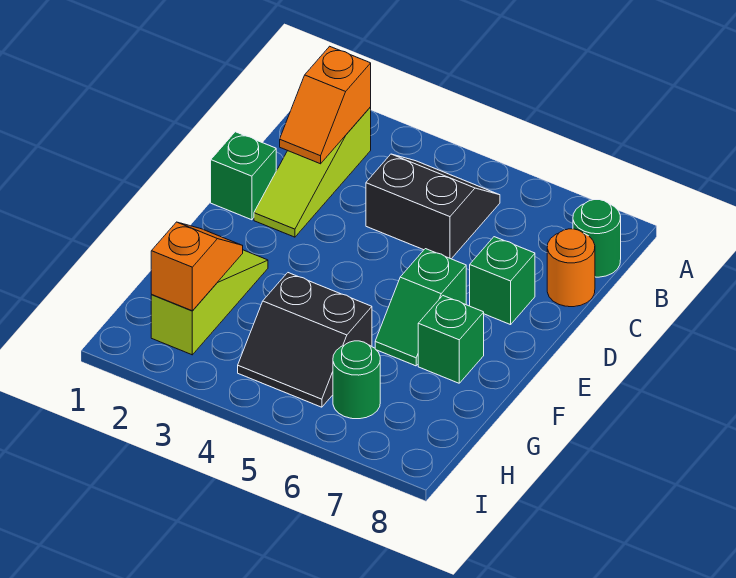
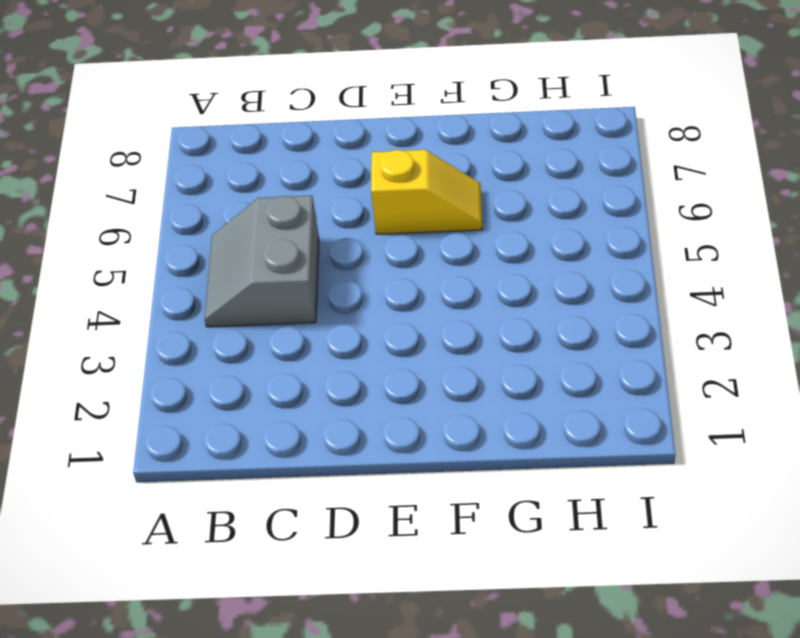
grey 2x2 slope [204,196,319,327] -> black 2x2 slope [366,154,500,259]
yellow 1x2 slope [371,150,482,234] -> green 1x2 slope [375,249,466,366]
none -> lime 1x3 slope [254,107,371,237]
none -> green 1x1 round brick [573,200,621,277]
none -> orange 1x1 round brick [547,229,595,307]

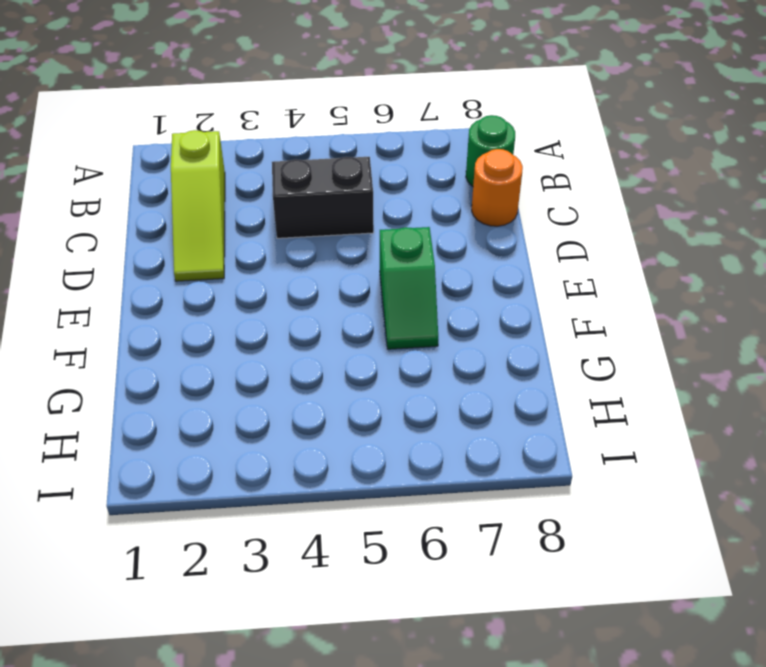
none -> green 1x1 brick [211,132,276,220]
none -> green 1x1 brick [470,237,535,325]
none -> lime 1x3 slope [151,250,268,355]

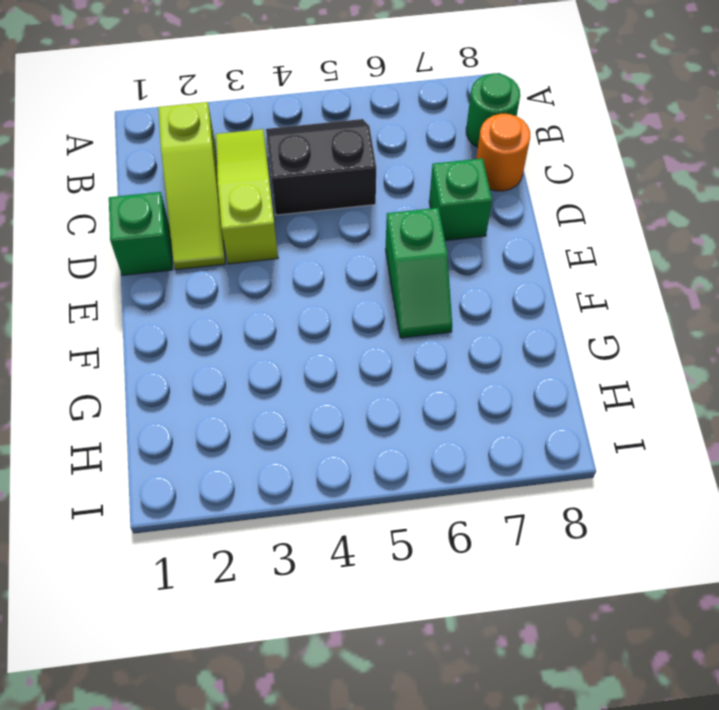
lime 1x3 slope [216,129,278,264] -> lime 1x3 slope moved to [151,250,268,355]
none -> green 1x1 brick [418,296,484,383]
none -> black 2x2 slope [238,273,372,407]
none -> green 1x1 round brick [333,341,380,419]

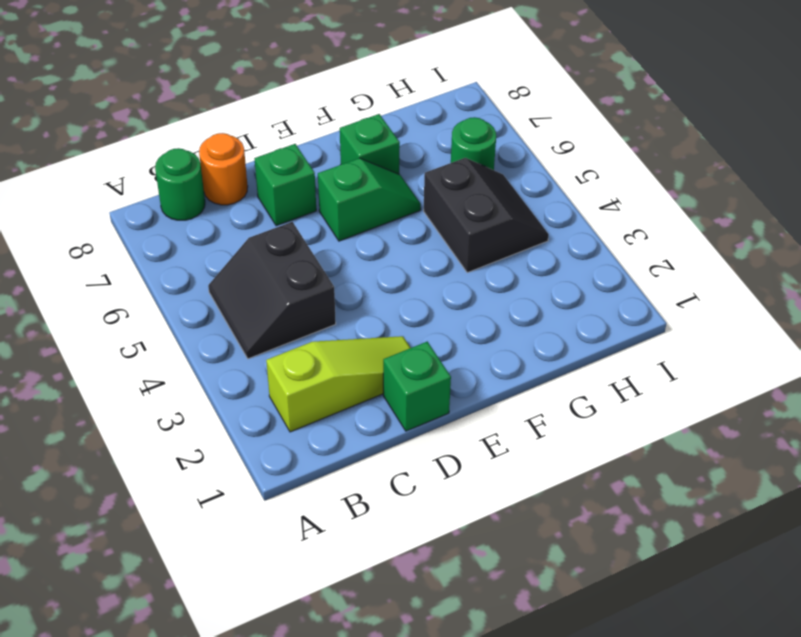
none -> lime 1x3 slope [151,250,268,355]
none -> orange 1x2 slope [280,46,371,164]
none -> orange 1x2 slope [151,222,243,311]

